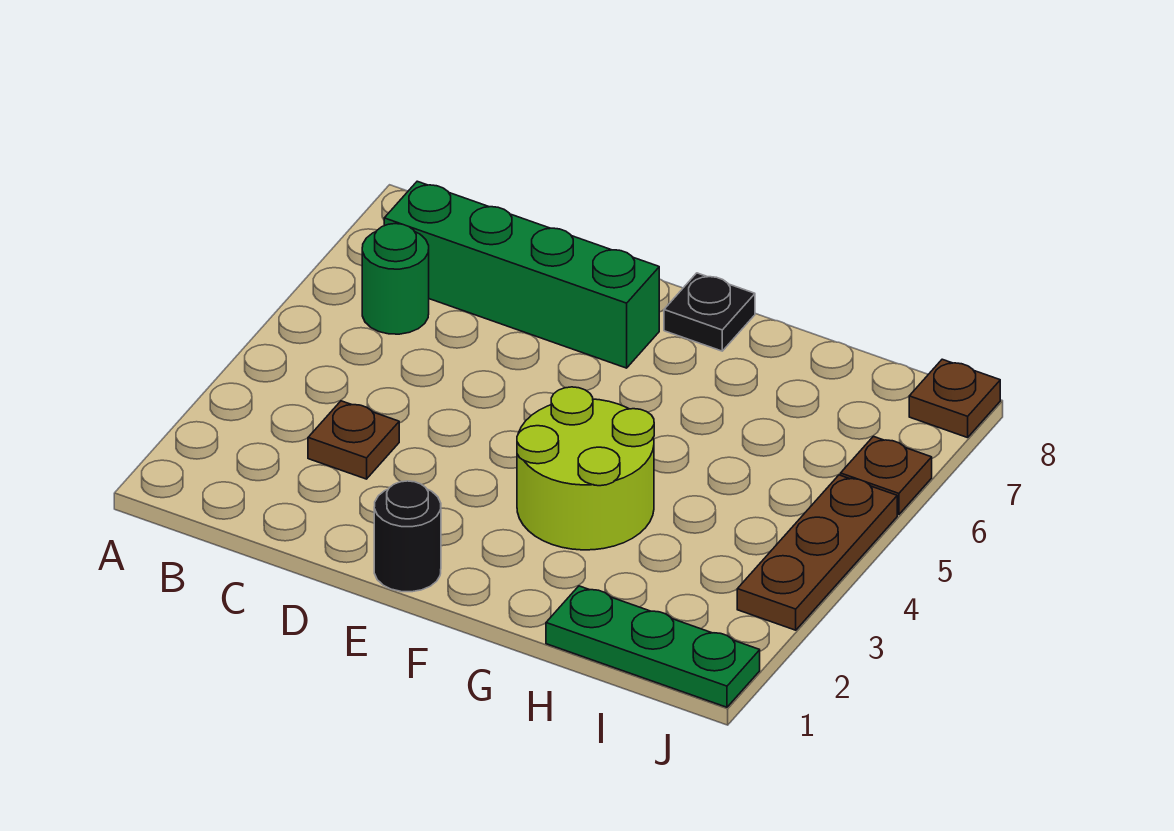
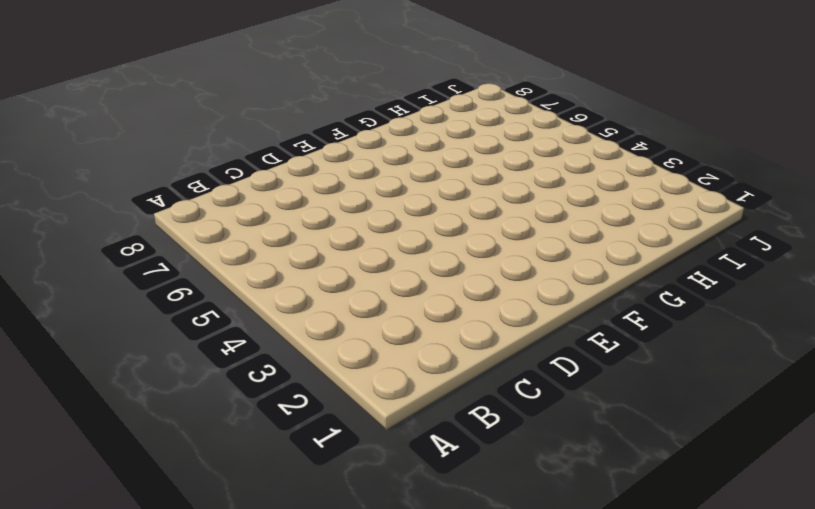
none -> green 1x1 round brick [362,224,429,334]
none -> green 1x4 brick [384,181,659,368]

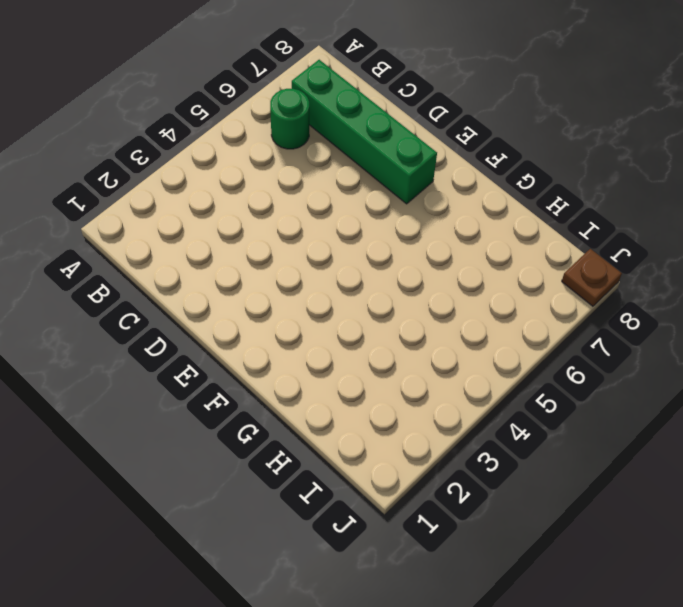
none -> brown 1x1 plate [308,401,399,479]
none -> black 1x1 round brick [374,481,441,592]

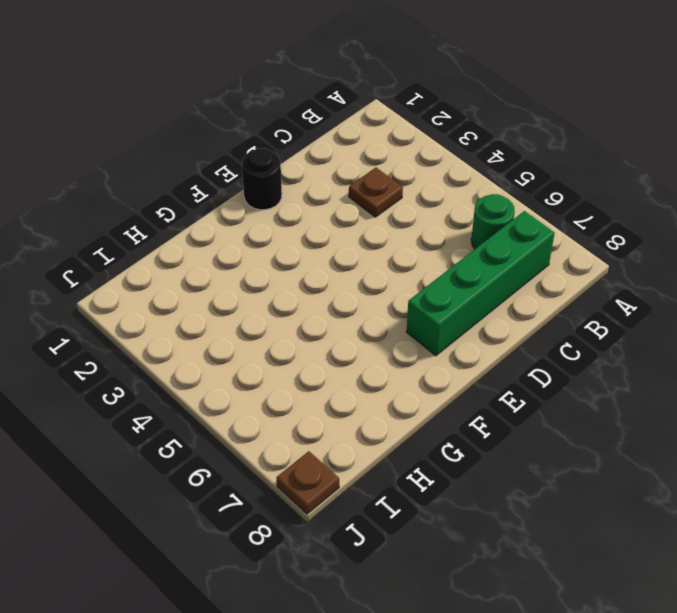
none -> lime 2x2 round brick [517,387,654,550]
none -> black 1x1 plate [664,273,755,351]

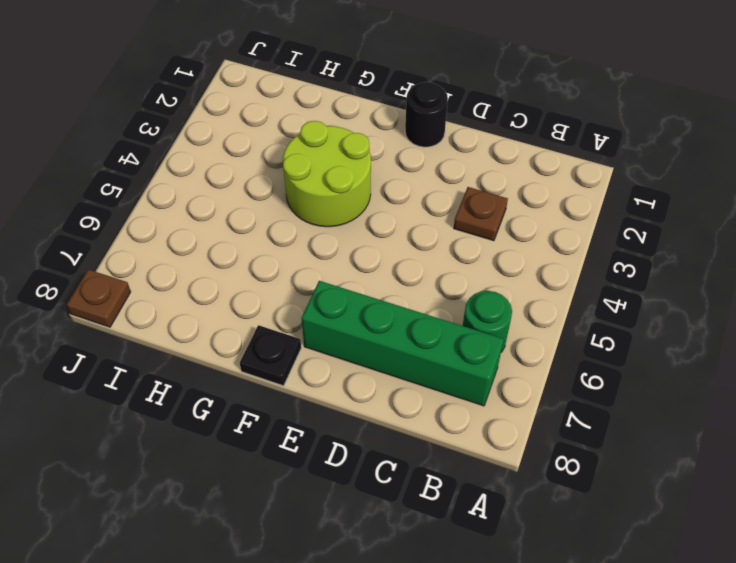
none -> green 1x3 plate [546,586,760,707]
none -> brown 1x3 plate [737,475,897,630]

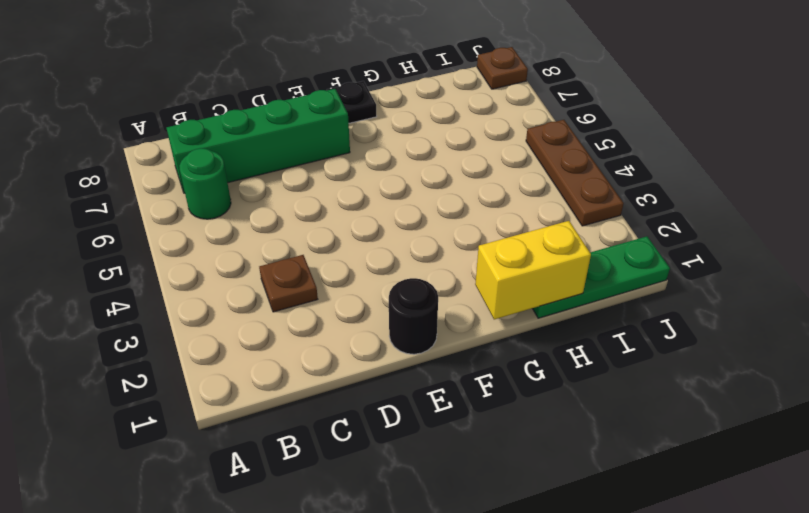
yellow 1x2 brick [475,221,591,319] -> none
none -> lime 2x2 round brick [517,387,654,550]
none -> brown 1x1 plate [841,436,932,515]

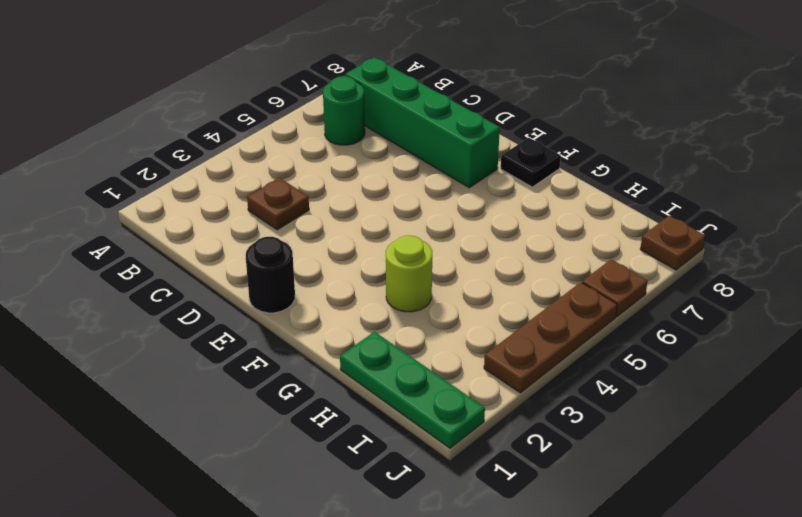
lime 1x1 round brick [386,235,432,312] -> lime 2x2 round brick [517,387,654,550]

